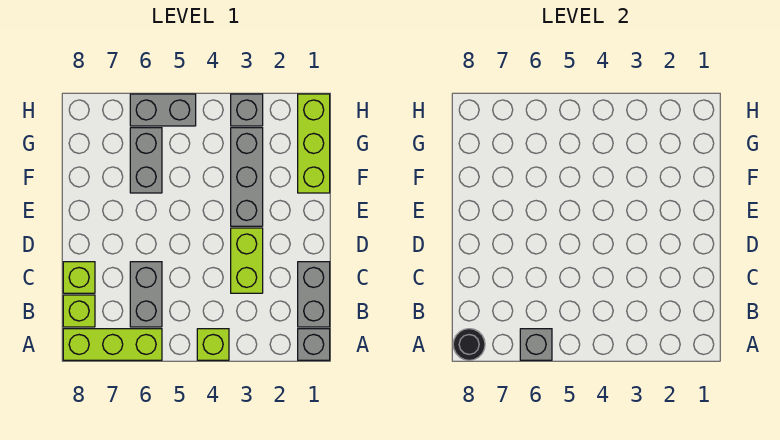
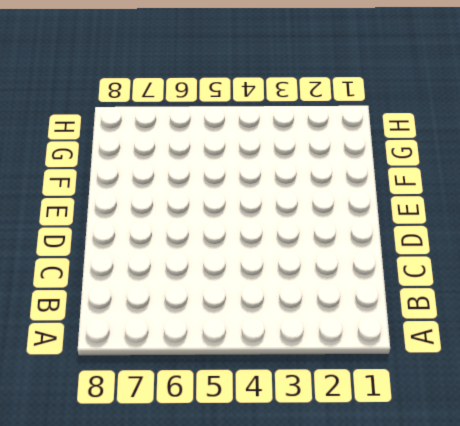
none -> grey 1x1 brick [298,329,330,360]
none -> lime 1x1 brick [197,329,229,360]
none -> lime 1x3 brick [63,329,162,360]

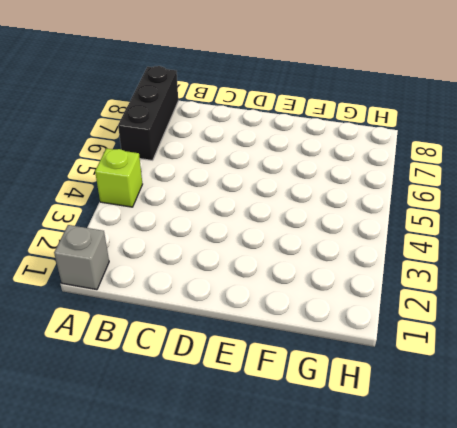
black 1x3 brick [118,66,178,160] -> lime 1x3 brick [63,329,162,360]
none -> grey 1x2 brick [298,262,330,327]
none -> grey 1x2 brick [130,262,162,327]
none -> lime 1x1 brick [63,295,95,327]

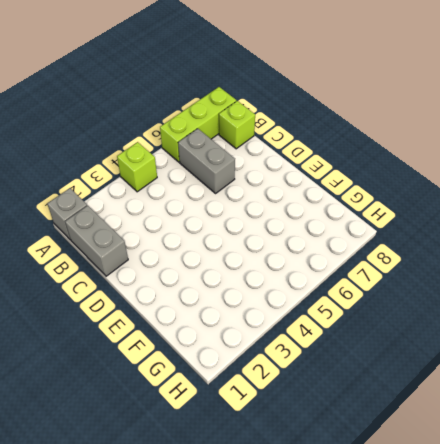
none -> lime 1x2 brick [231,228,263,293]
none -> lime 1x1 brick [63,262,95,293]
none -> grey 1x3 brick [231,128,263,226]

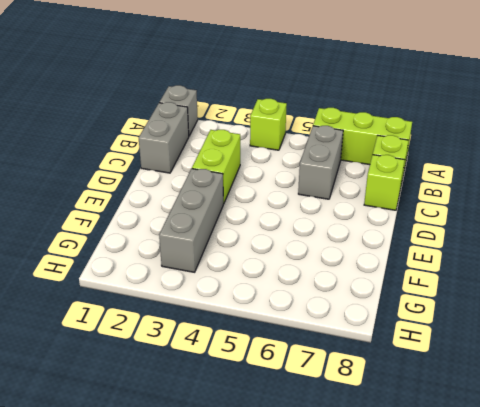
none -> lime 1x3 brick [298,94,330,193]
none -> grey 1x2 brick [130,128,162,193]
none -> grey 1x1 brick [231,94,263,126]

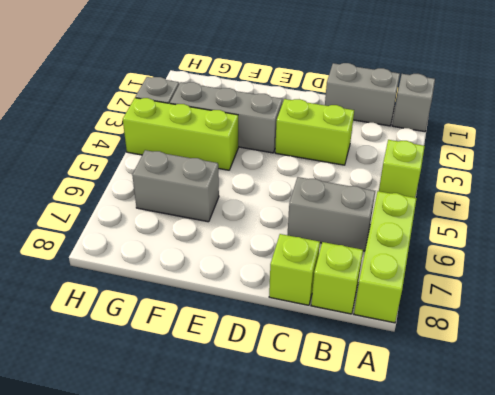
lime 1x3 brick [123,98,238,170] -> lime 1x3 brick moved to [298,94,330,193]
none -> grey 1x2 brick [130,94,196,126]
none -> grey 1x1 brick [520,329,552,360]
none -> black 1x1 round brick [453,329,485,360]

